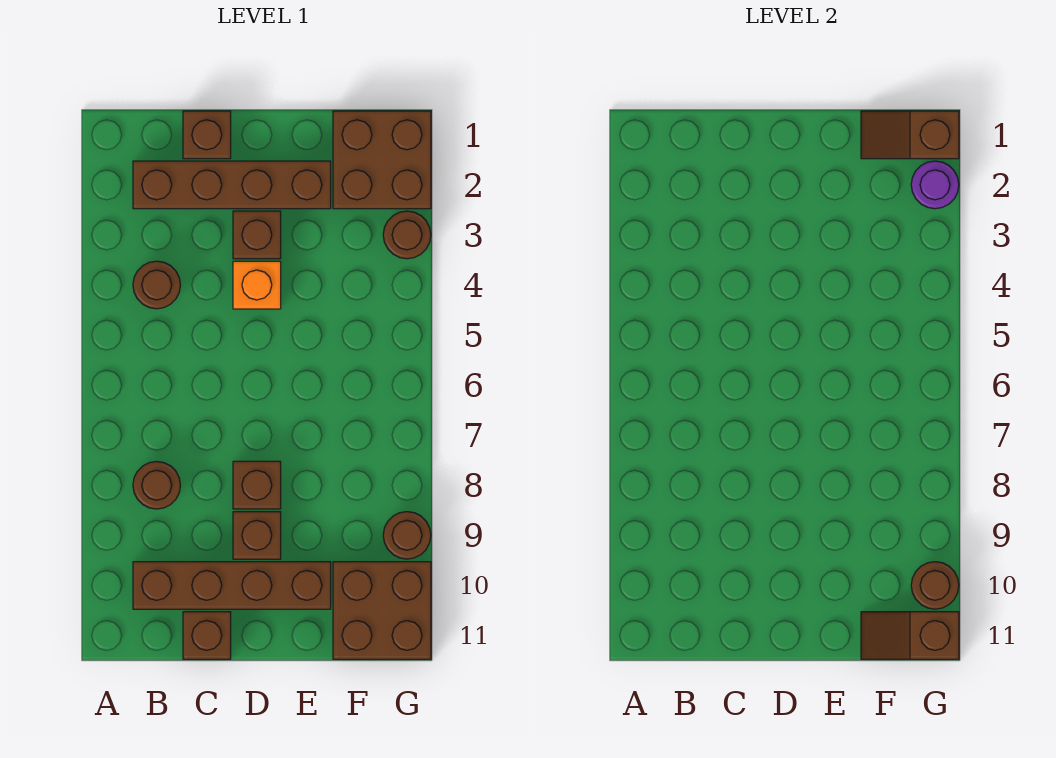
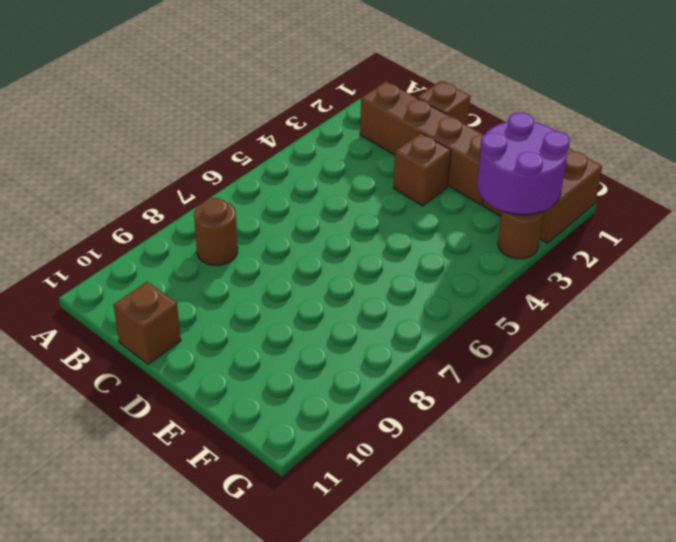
purple 2x2 round brick [477,113,570,215] -> purple 1x1 round brick [911,161,959,209]
none -> brown 1x1 round brick [133,261,180,309]
none -> brown 1x4 brick [133,562,331,609]
none -> orange 1x1 brick [233,261,281,309]

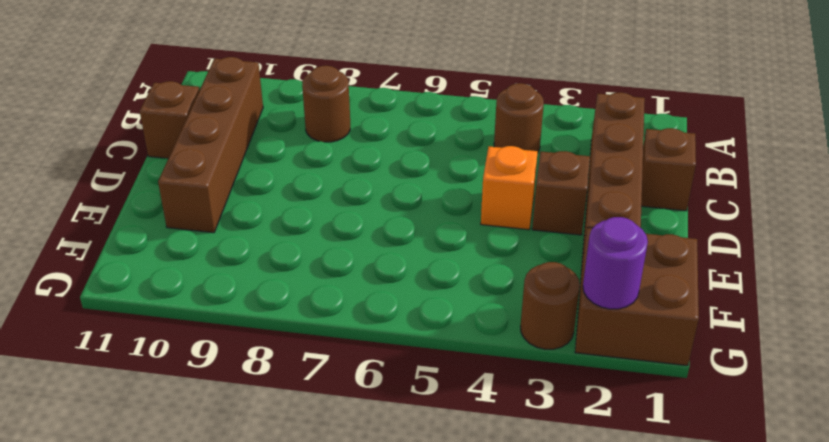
none -> brown 1x1 brick [233,461,281,509]
none -> brown 1x1 brick [233,512,281,559]
none -> brown 2x2 brick [333,562,431,659]

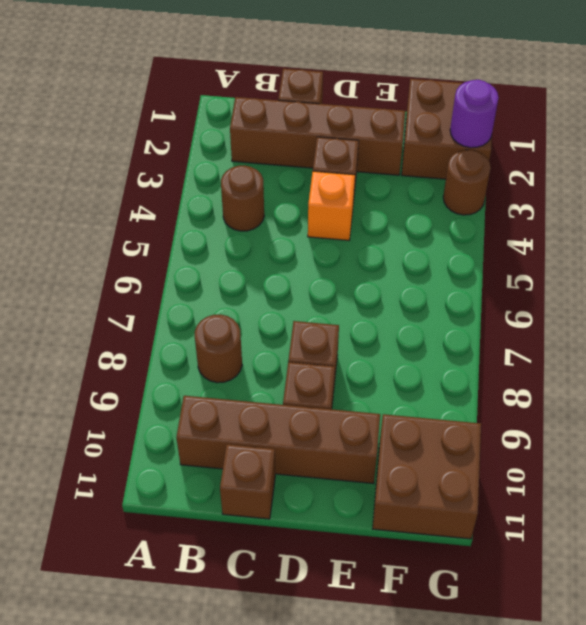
none -> brown 1x1 round brick [383,512,431,559]
none -> brown 1x2 slope [861,111,959,159]
none -> brown 1x2 slope [861,612,959,659]

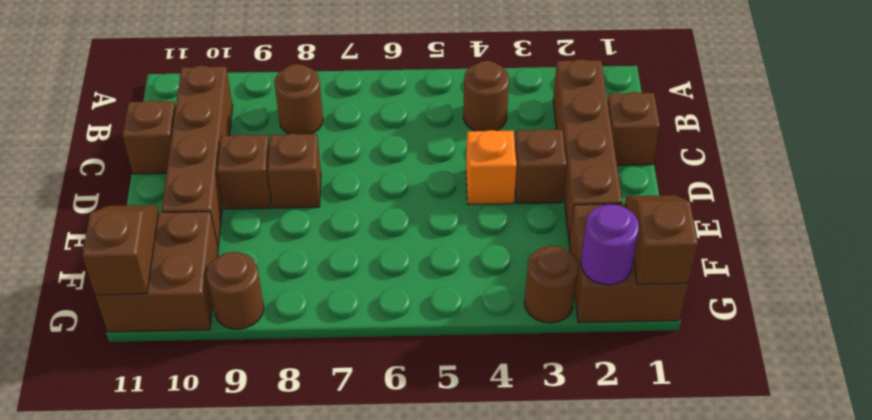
none -> brown 1x1 round brick [911,562,959,609]

